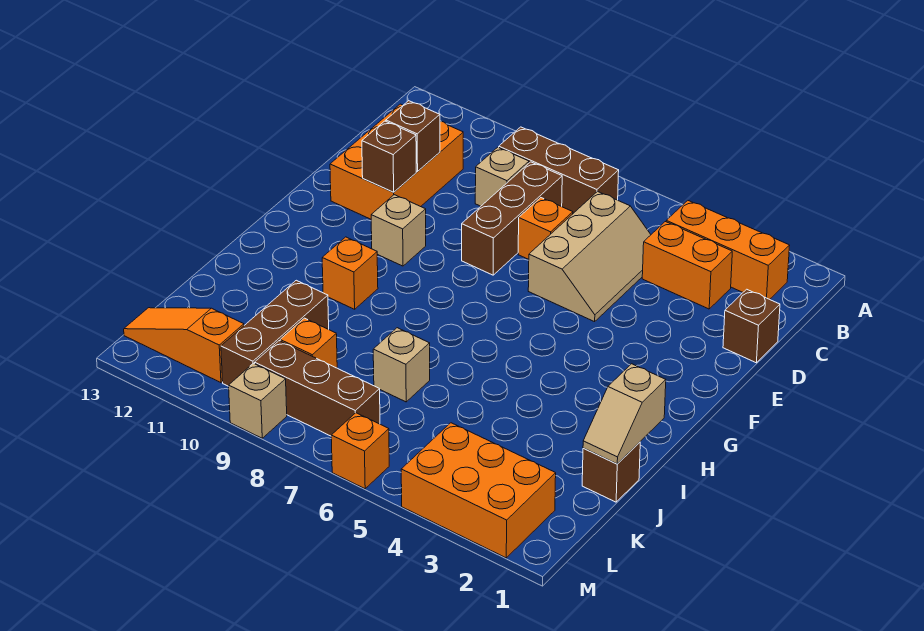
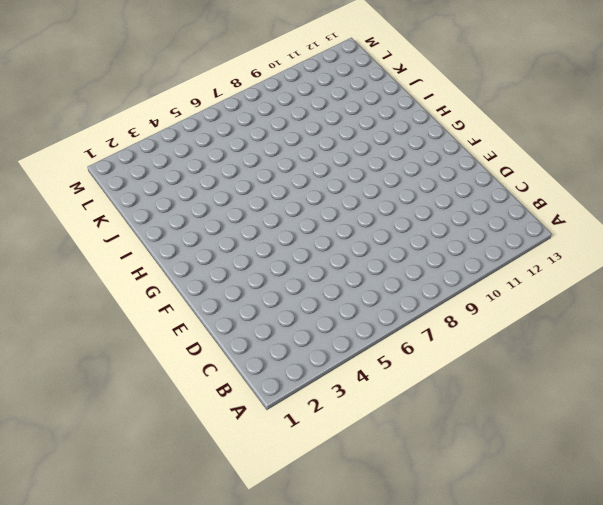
none -> orange 1x3 brick [666,201,790,299]
none -> brown 1x3 brick [499,127,619,213]
none -> orange 1x2 brick [642,222,732,309]

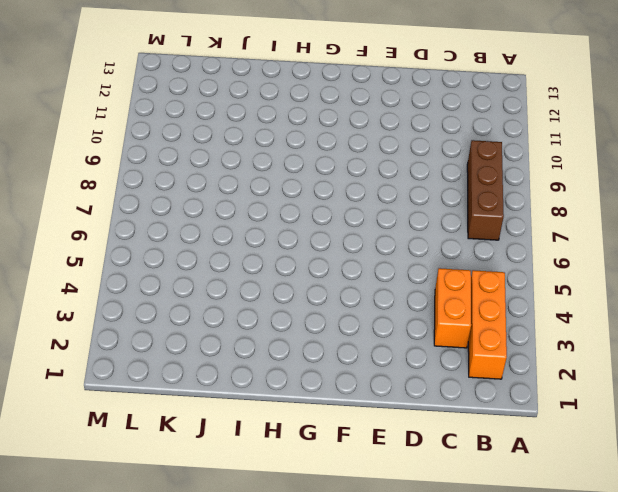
none -> tan 2x3 slope [528,192,651,322]
none -> brown 1x3 brick [462,162,562,275]
none -> tan 1x1 brick [475,147,529,206]

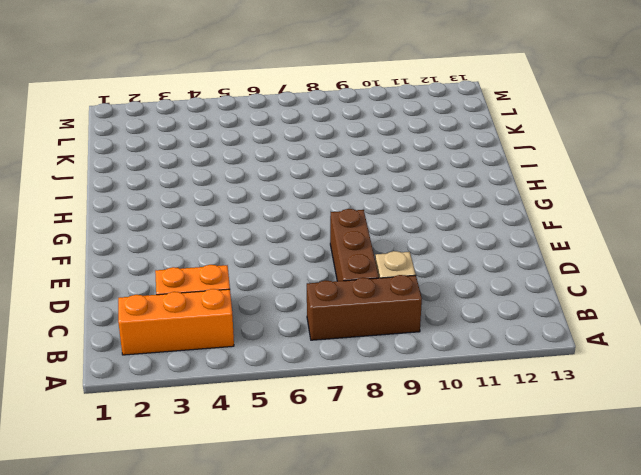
none -> tan 2x3 slope [528,192,651,322]
none -> orange 2x3 brick [330,104,463,219]
none -> brown 1x1 brick [723,289,780,363]

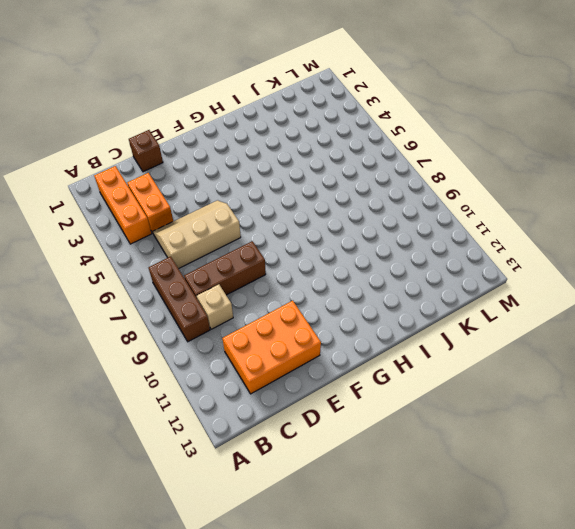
none -> orange 1x1 brick [518,198,573,259]
none -> tan 1x1 brick [371,195,426,266]
none -> orange 1x1 brick [322,237,378,309]

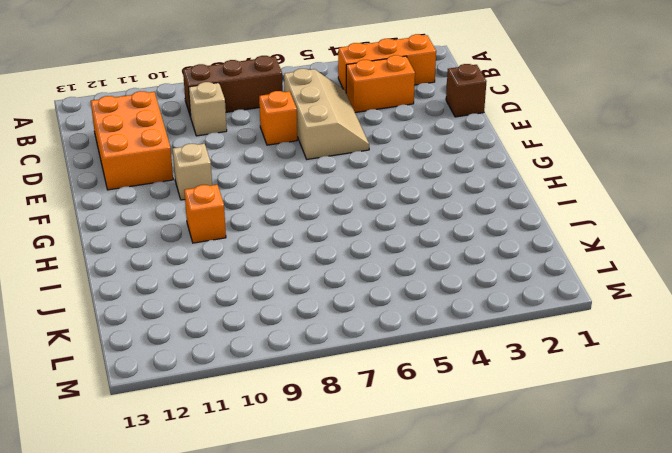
none -> brown 1x3 brick [462,162,562,275]
none -> brown 1x1 brick [582,442,640,502]
none -> tan 1x1 brick [373,328,430,402]

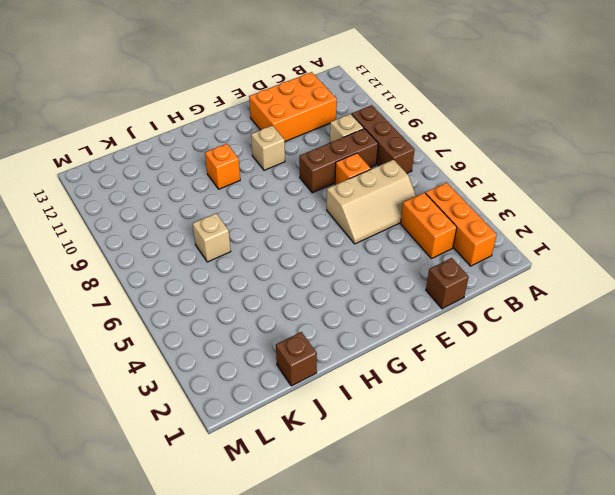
none -> brown 1x3 brick [221,280,329,386]
none -> orange 1x1 brick [280,318,337,368]
none -> orange 2x3 brick [401,423,556,558]

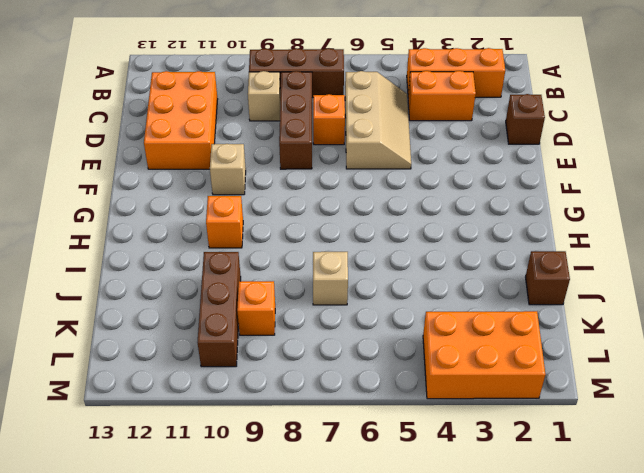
none -> brown 1x3 brick [255,341,380,436]
none -> orange 1x3 slope [124,308,244,383]
none -> orange 1x1 brick [331,413,389,489]

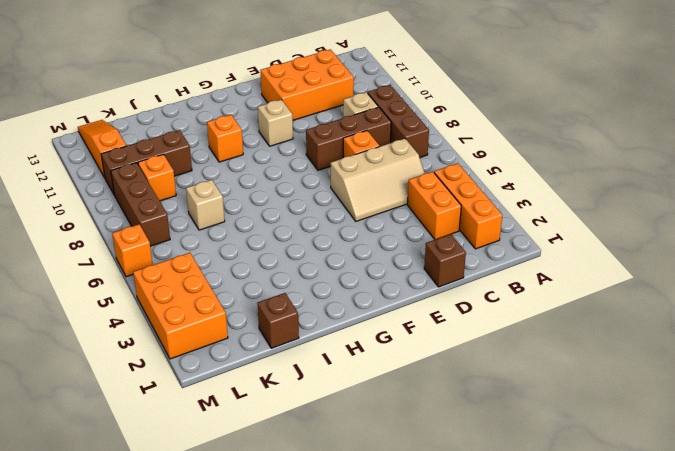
none -> tan 1x1 brick [229,363,287,438]
none -> brown 1x1 brick [386,101,440,171]
none -> brown 1x1 brick [362,121,416,192]

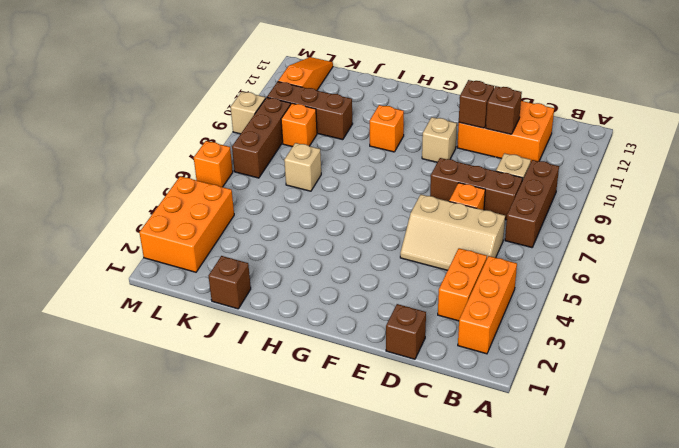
none -> tan 1x2 slope [583,364,666,464]

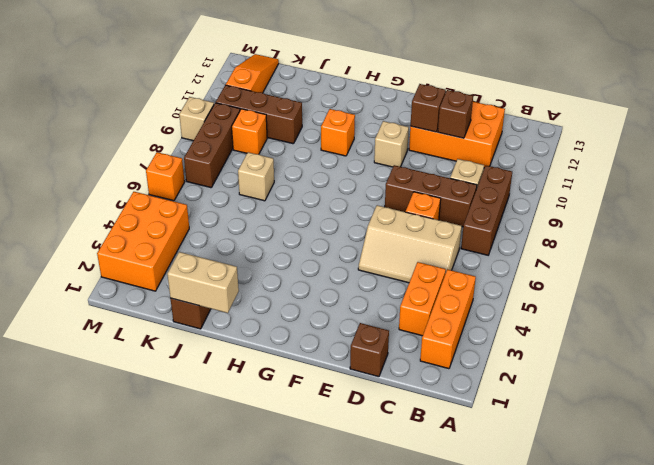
tan 1x2 brick [167,252,239,313] -> tan 1x2 slope [583,364,666,464]

